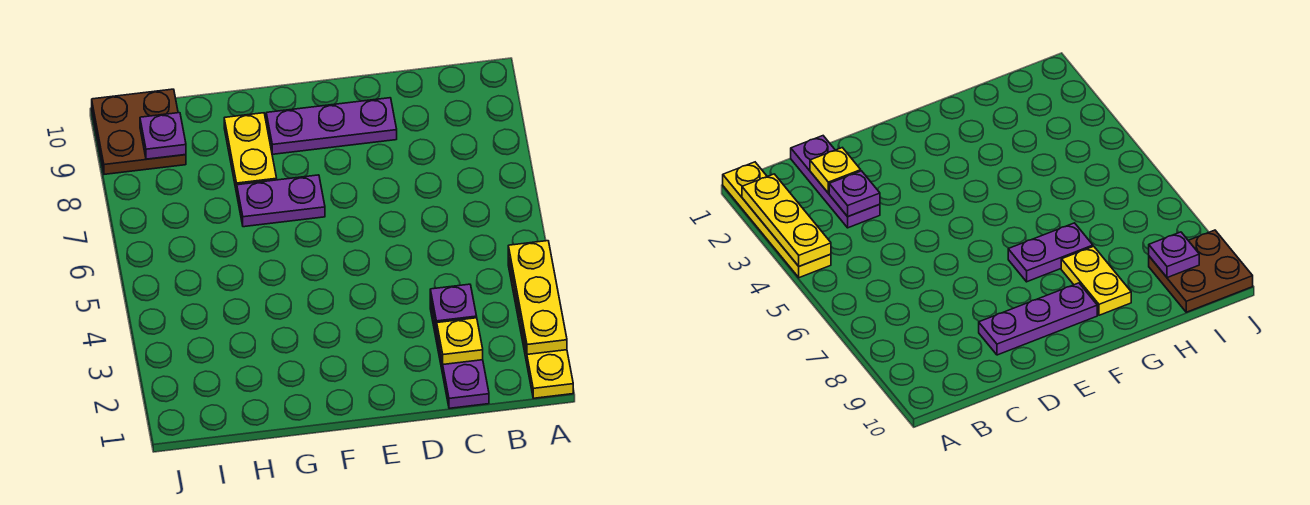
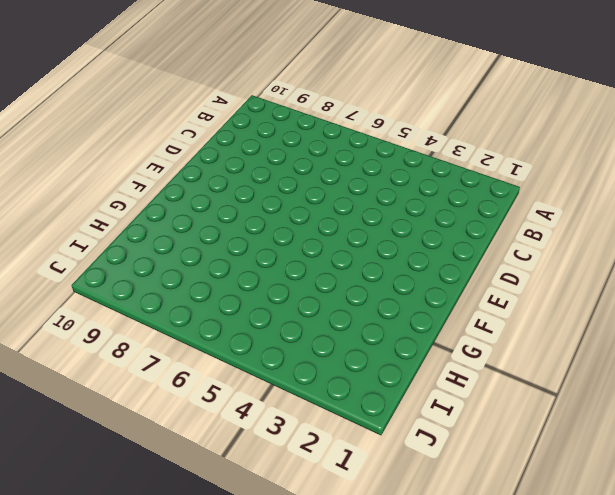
none -> yellow 1x4 plate [508,256,573,398]
none -> purple 1x3 plate [430,300,489,408]

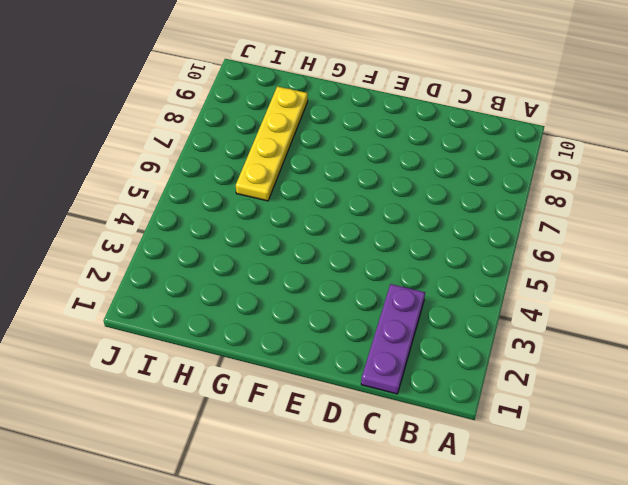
yellow 1x4 plate [236,86,308,201] -> yellow 1x4 plate moved to [508,256,573,398]
none -> purple 1x3 plate [266,98,397,154]
none -> purple 1x2 plate [237,175,325,227]

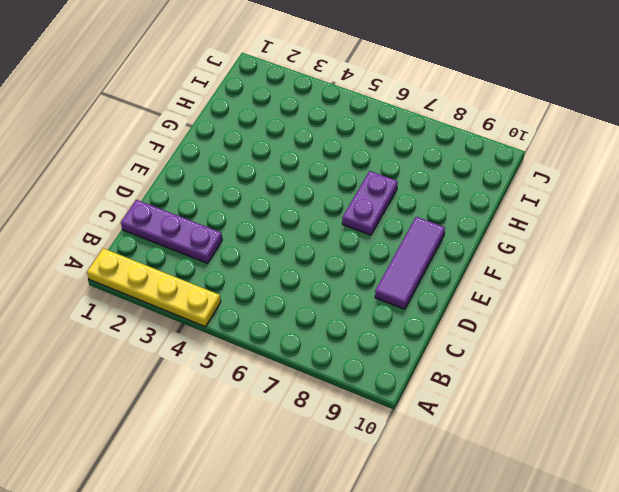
purple 1x3 tile [375,217,445,309] -> purple 1x3 plate [266,98,397,154]
none -> yellow 1x2 plate [224,113,277,193]
none -> brown 2x2 plate [92,89,186,174]

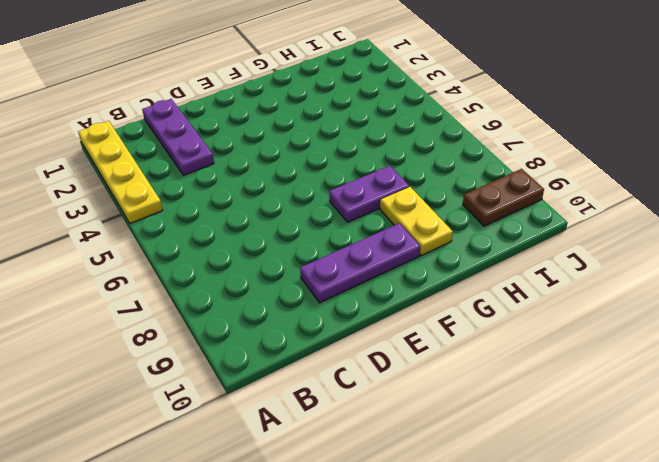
brown 1x2 plate [463,169,544,226] -> brown 2x2 plate [92,89,186,174]
none -> yellow 1x3 plate [508,241,567,354]
none -> yellow 1x1 plate [437,318,483,364]

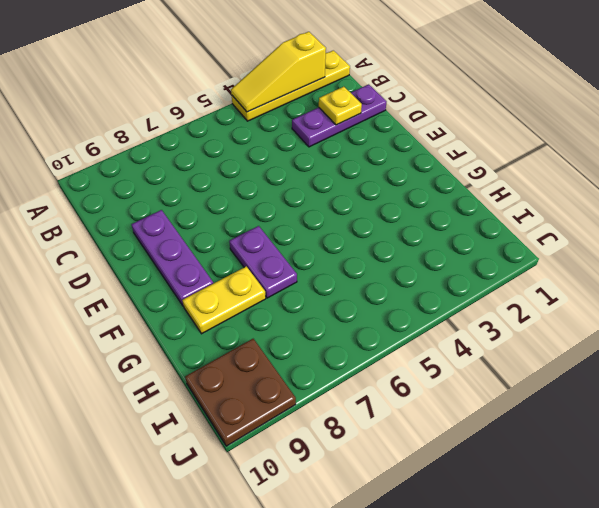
yellow 1x3 slope [231,32,326,112] -> yellow 1x3 plate [508,241,567,354]
none -> purple 1x1 plate [430,284,477,331]
none -> purple 1x1 plate [140,113,186,159]

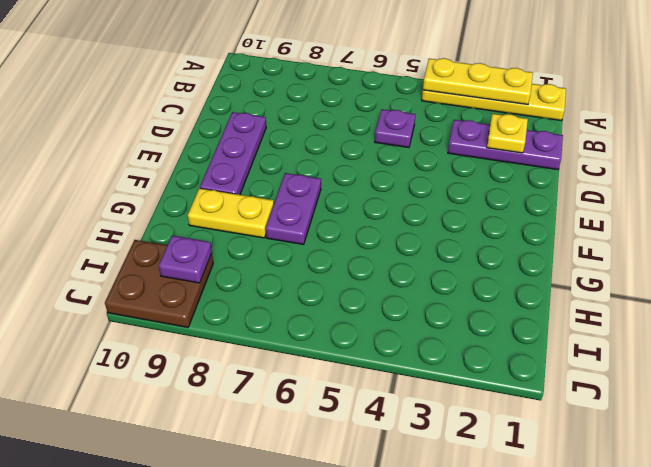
purple 1x1 plate [375,109,415,147] -> purple 1x1 plate moved to [430,284,477,331]

